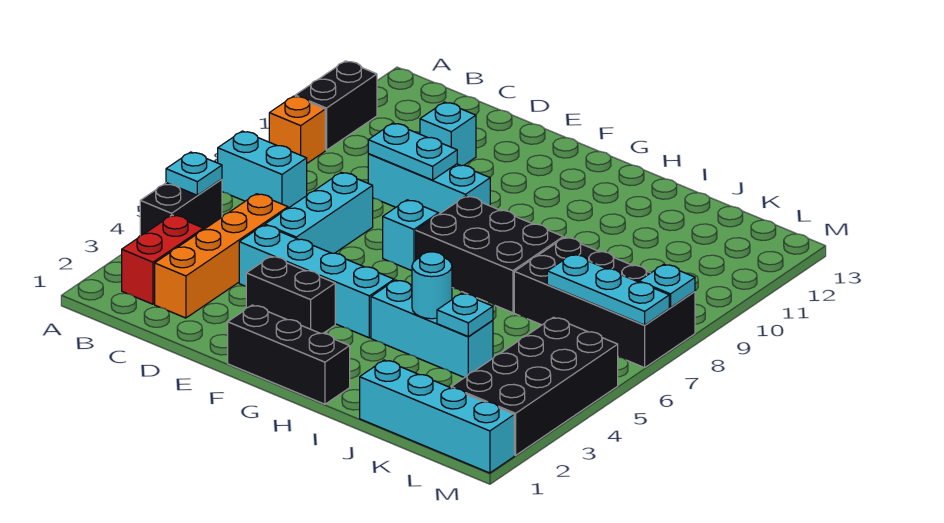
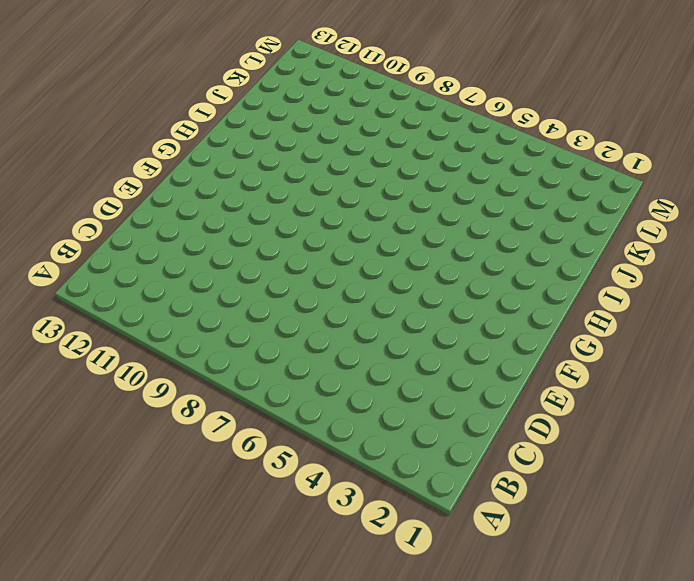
none -> black 1x2 brick [140,179,222,235]
none -> cyan 1x2 brick [218,131,307,208]
none -> orange 1x1 brick [269,96,325,163]

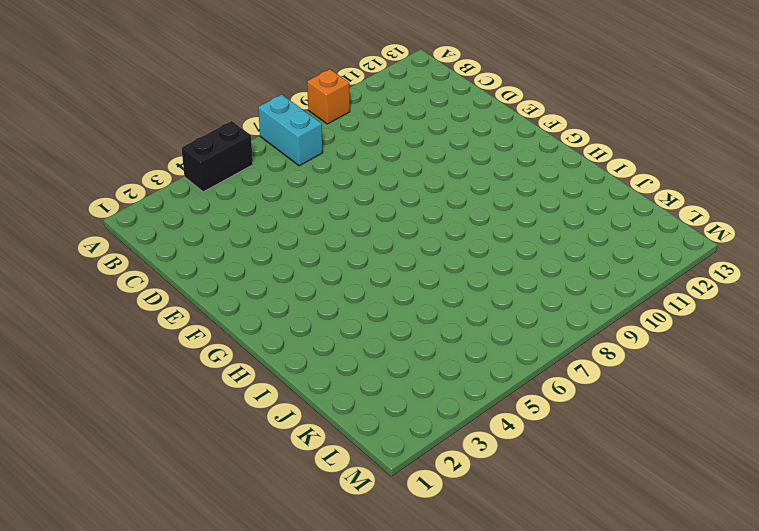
none -> black 1x2 brick [295,61,377,150]
none -> red 1x2 brick [122,215,203,304]
none -> orange 1x4 brick [155,194,288,318]

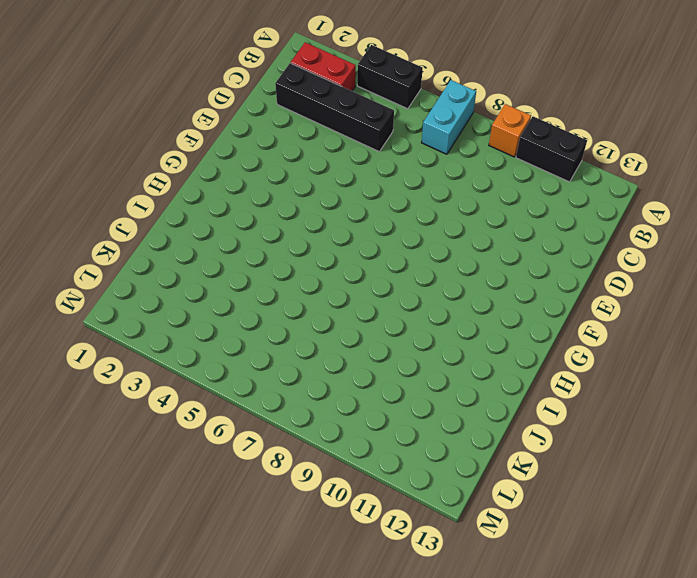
black 1x4 brick [275,63,394,152] -> orange 1x4 brick [155,194,288,318]
none -> cyan 1x4 brick [239,225,394,338]
none -> cyan 1x3 brick [265,172,373,253]
none -> cyan 1x3 brick [368,154,490,214]

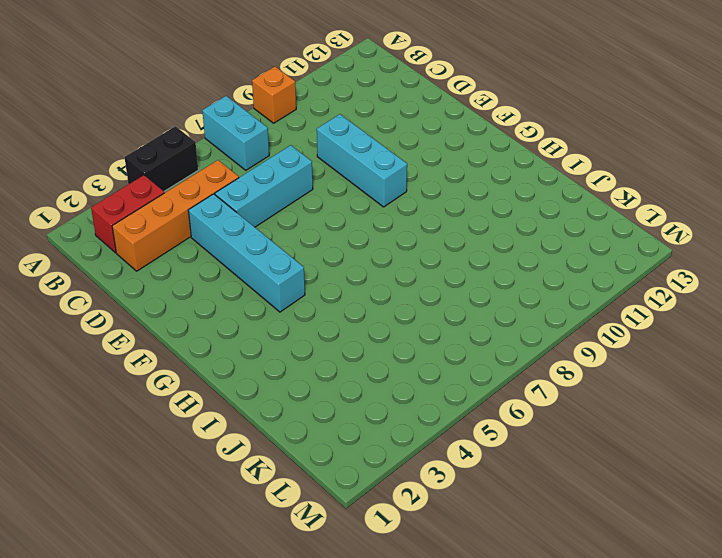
none -> black 1x2 brick [295,61,377,150]
none -> cyan 1x1 brick [420,102,476,166]
none -> black 1x2 brick [246,256,335,333]

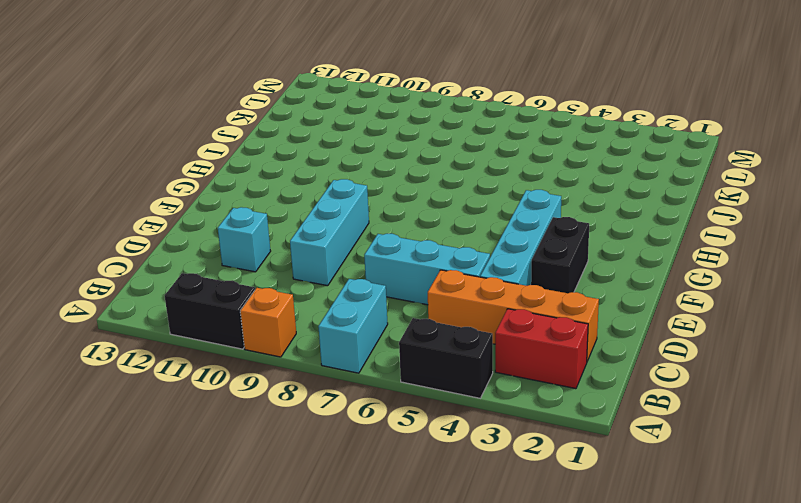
none -> black 1x3 brick [228,305,350,404]
none -> cyan 1x1 brick [383,200,439,271]
none -> black 2x3 brick [416,196,563,313]

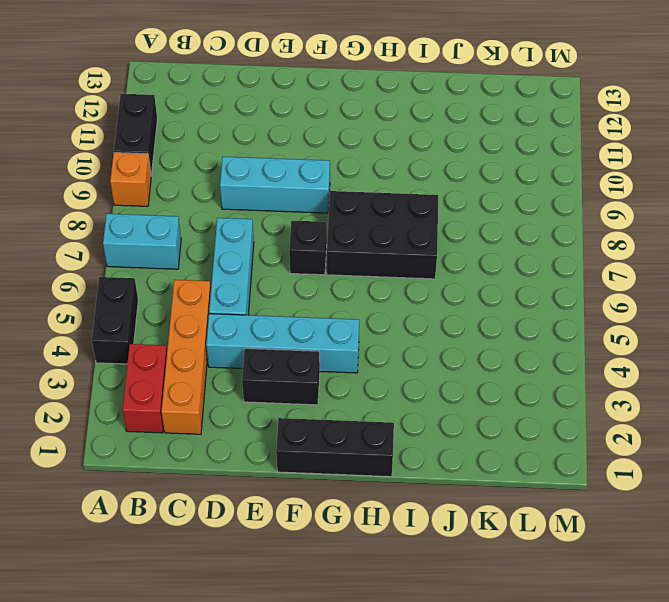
black 1x1 brick [289,221,327,275] -> cyan 1x1 brick [383,200,439,271]
none -> cyan 1x1 brick [420,102,476,166]
none -> cyan 1x3 brick [371,280,493,378]
none -> cyan 1x4 brick [360,360,514,473]

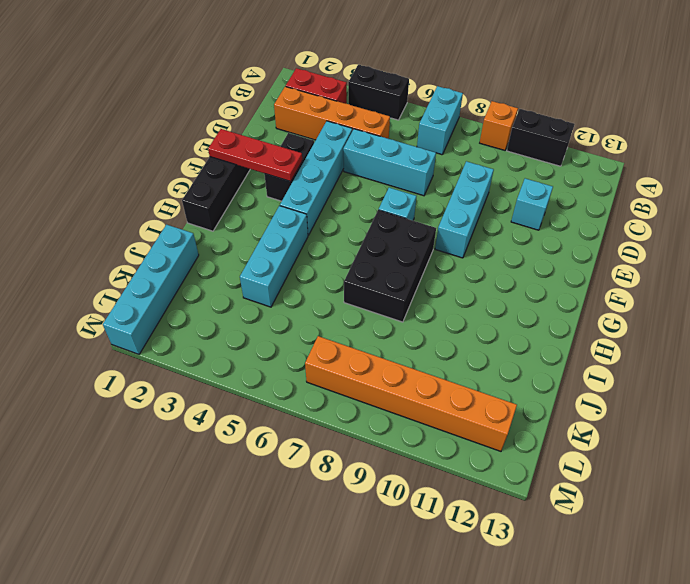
red 1x3 plate [208,129,302,182] -> none
orange 1x6 brick [305,336,517,451] -> black 2x4 brick [514,237,695,368]
none -> black 2x4 brick [451,317,618,455]
none -> cyan 1x1 plate [166,152,222,195]
none -> cyan 1x2 plate [368,123,457,180]

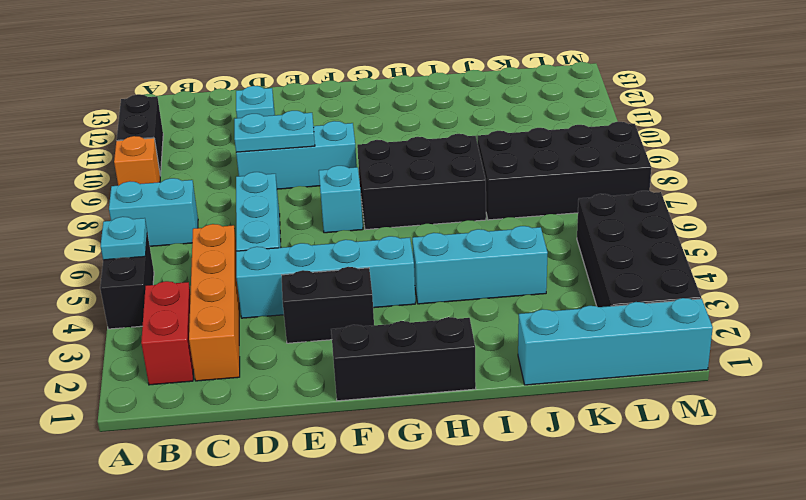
none -> cyan 1x1 round brick [412,252,452,319]
none -> cyan 1x1 plate [437,293,493,336]
none -> cyan 1x3 plate [547,254,669,325]

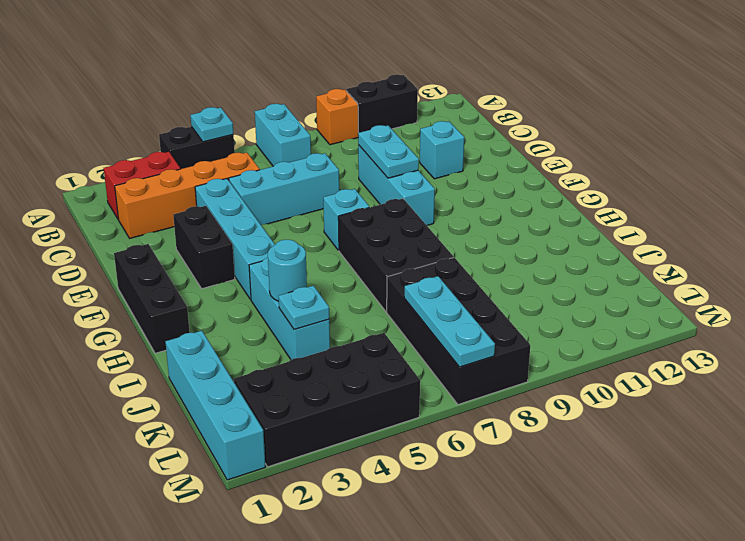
none -> cyan 1x1 plate [639,264,695,308]

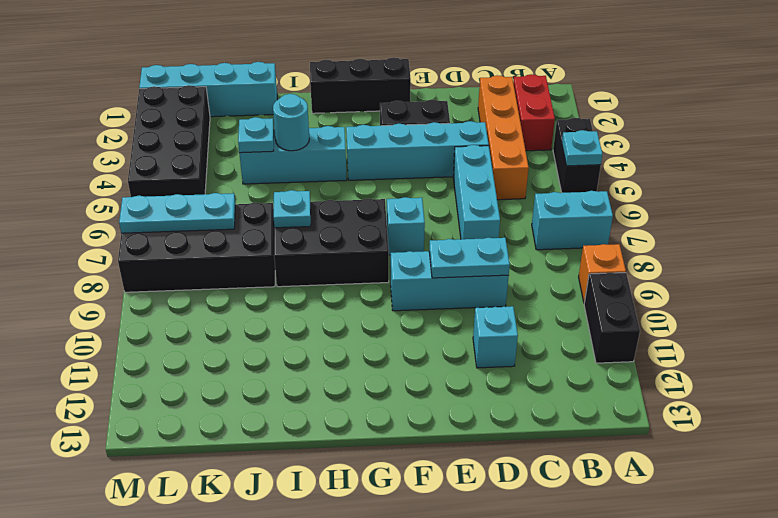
cyan 1x1 plate [274,190,311,228] -> cyan 1x1 plate moved to [639,264,695,308]

